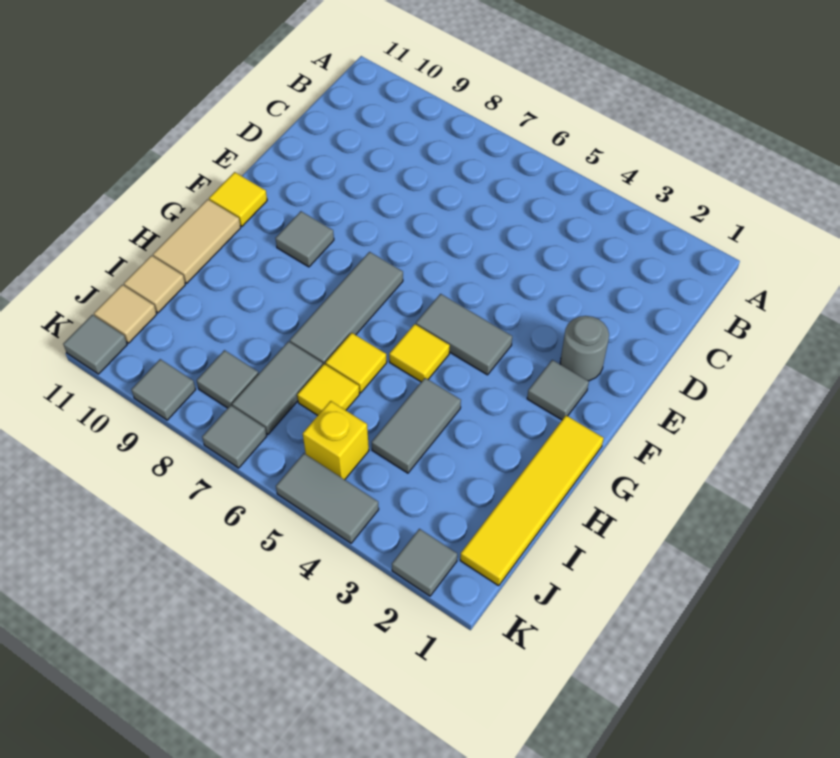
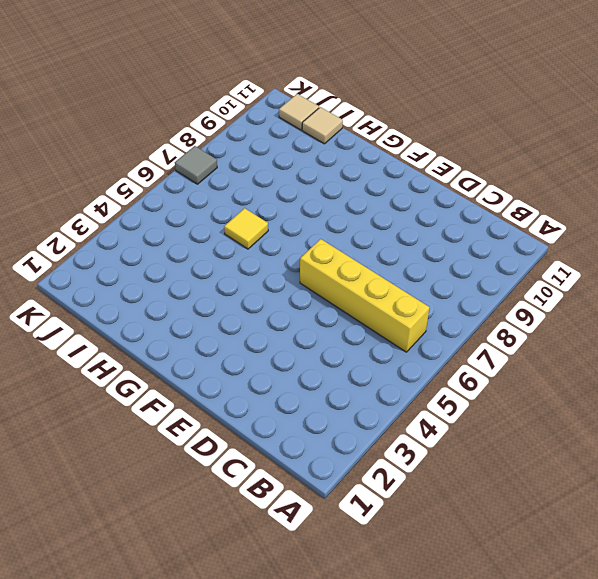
yellow 1x4 brick [300,239,430,352] -> none
none -> grey 1x1 round brick [560,316,609,381]
none -> grey 1x1 tile [527,360,589,420]
none -> grey 1x2 tile [416,294,512,375]

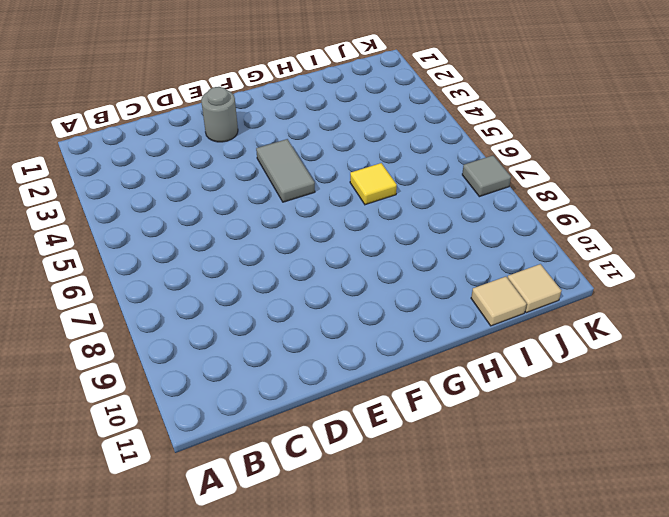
none -> grey 1x1 tile [527,360,589,420]
none -> grey 1x3 tile [290,252,403,365]
none -> grey 1x1 tile [275,211,334,267]

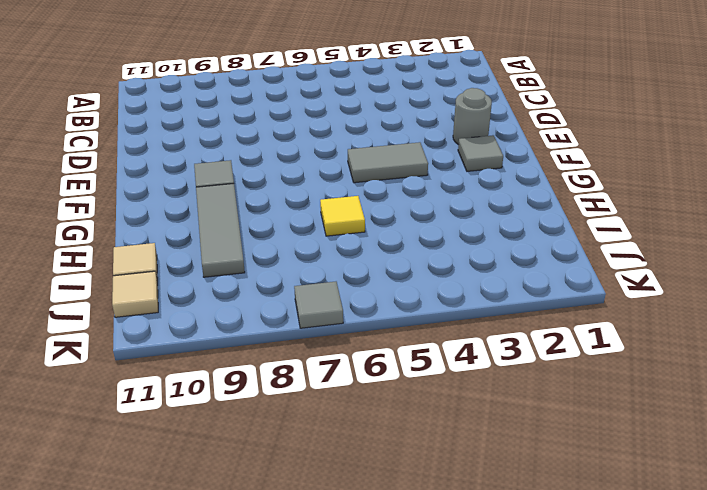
grey 1x3 tile [196,184,245,277] -> grey 1x3 tile moved to [290,252,403,365]
none -> yellow 1x1 tile [209,172,267,226]
none -> yellow 1x4 tile [460,415,604,586]
none -> yellow 1x1 tile [389,324,450,382]

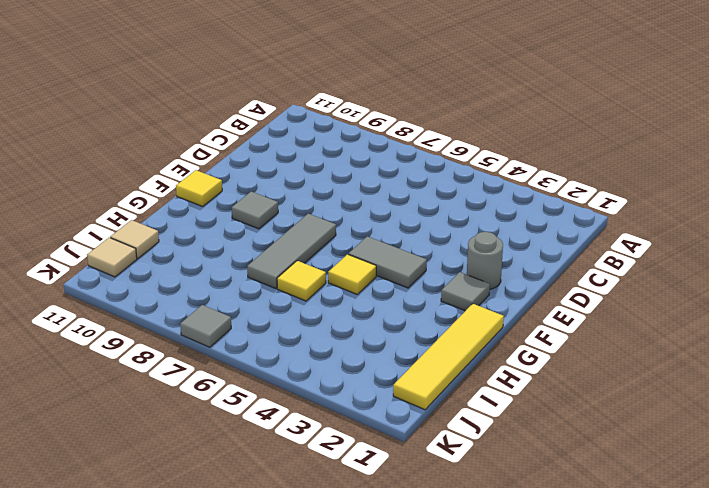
none -> tan 1x2 tile [153,199,241,283]
none -> grey 1x2 tile [372,378,461,473]
none -> yellow 1x1 tile [297,364,360,415]

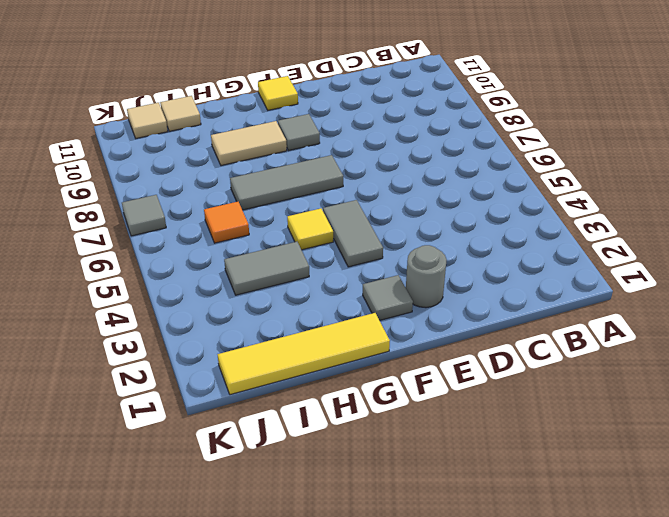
tan 1x2 tile [211,121,287,166] -> tan 1x2 tile moved to [153,199,241,283]
orange 1x1 tile [204,202,249,243] -> yellow 1x1 tile [297,364,360,415]
none -> yellow 1x1 tile [326,333,387,393]
none -> grey 1x2 tile [232,341,323,434]
none -> yellow 1x1 brick [303,401,369,480]

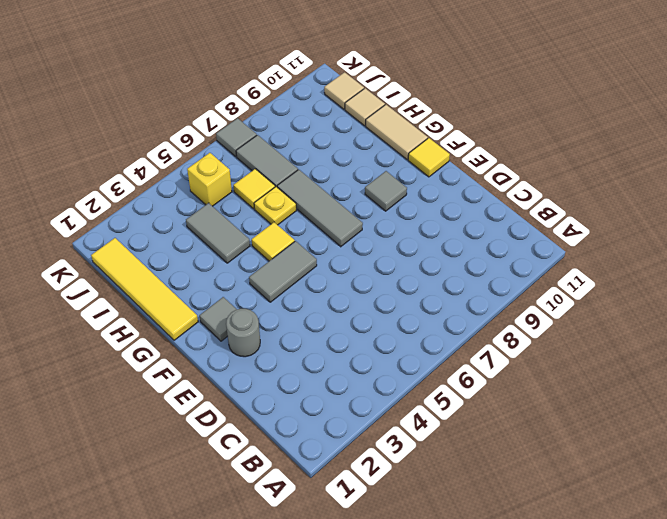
yellow 1x1 plate [254,187,296,225] -> yellow 1x1 tile [326,333,387,393]
none -> grey 1x1 tile [197,350,258,408]
none -> grey 1x1 tile [392,529,457,596]
none -> grey 1x2 tile [276,453,379,543]

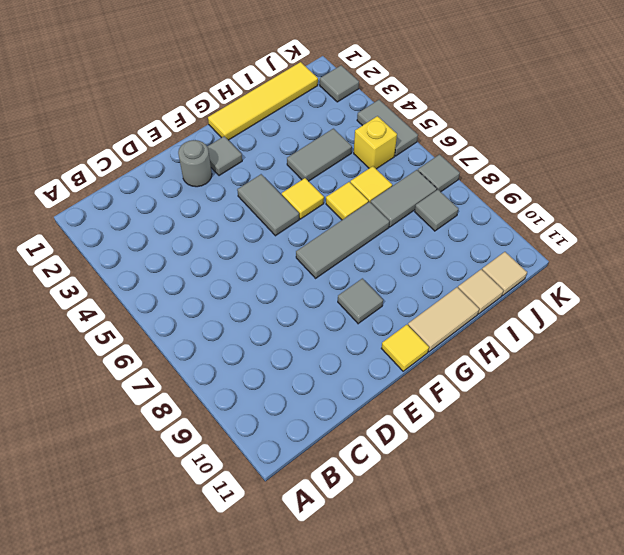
none -> grey 1x1 tile [131,359,196,420]
none -> grey 1x1 tile [63,315,127,374]

